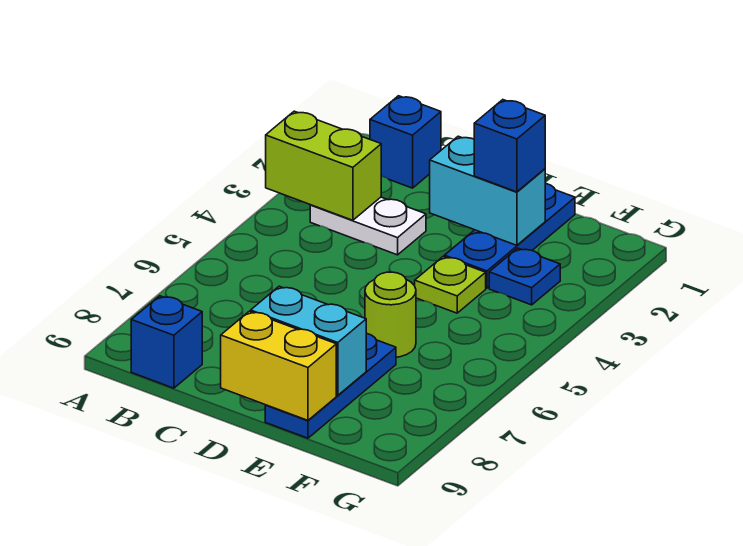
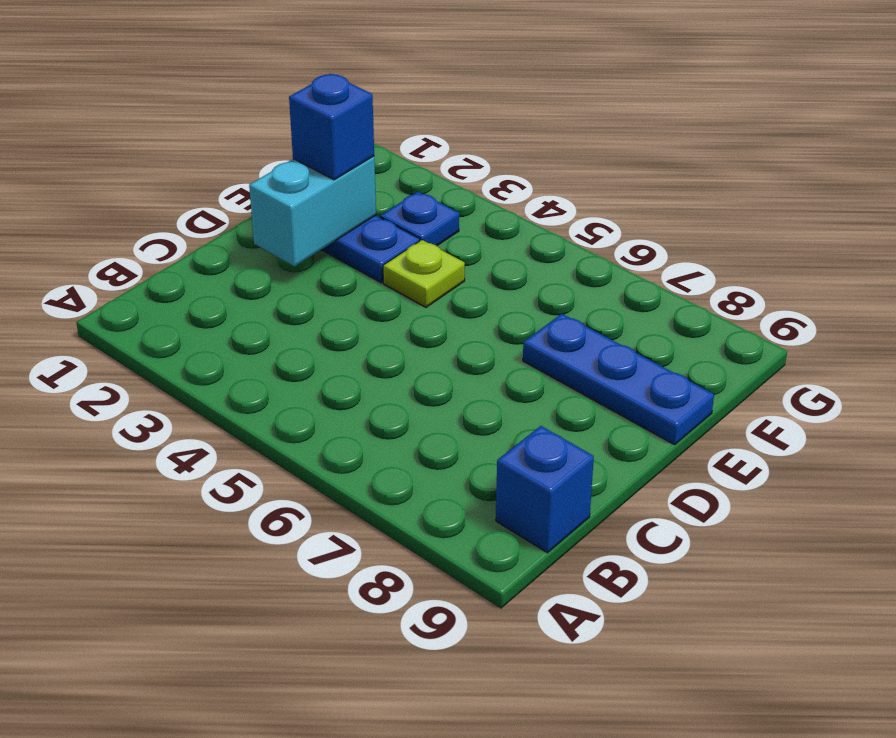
none -> blue 1x1 brick [370,96,441,188]
none -> white 1x2 plate [310,197,426,255]
none -> lime 1x1 round brick [365,272,416,357]

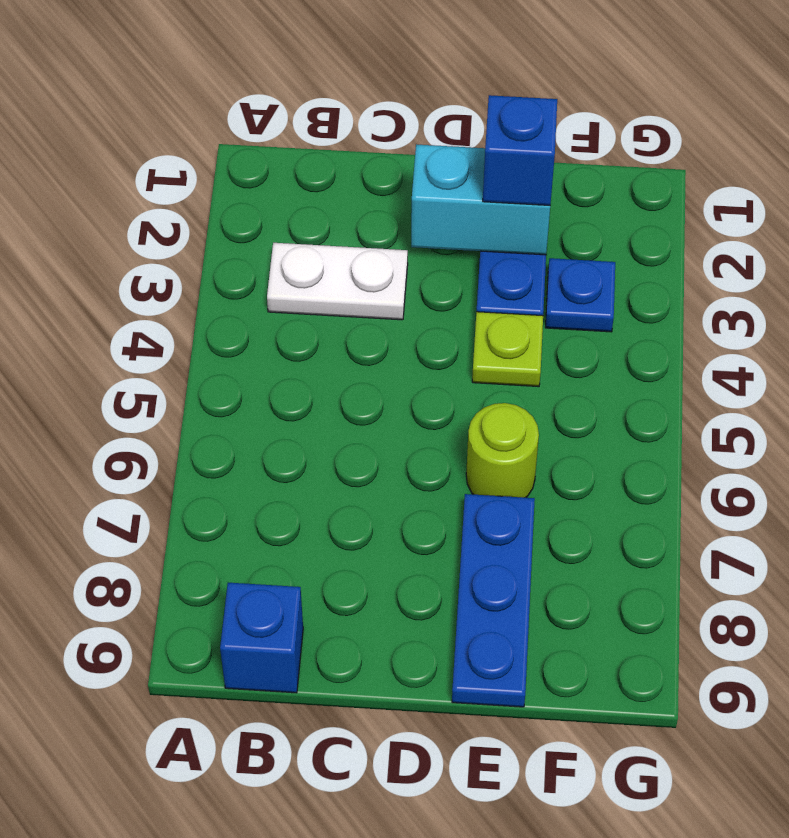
none -> blue 1x1 brick [370,96,441,188]
none -> lime 1x2 brick [266,111,381,220]
none -> cyan 1x2 brick [251,286,366,395]

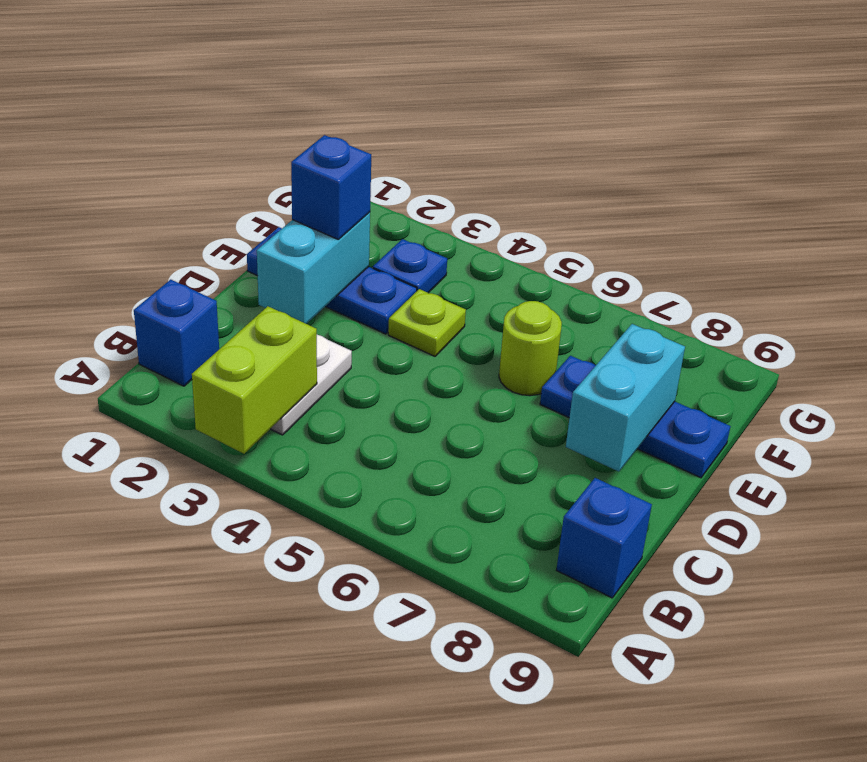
none -> yellow 1x2 brick [221,311,336,420]

